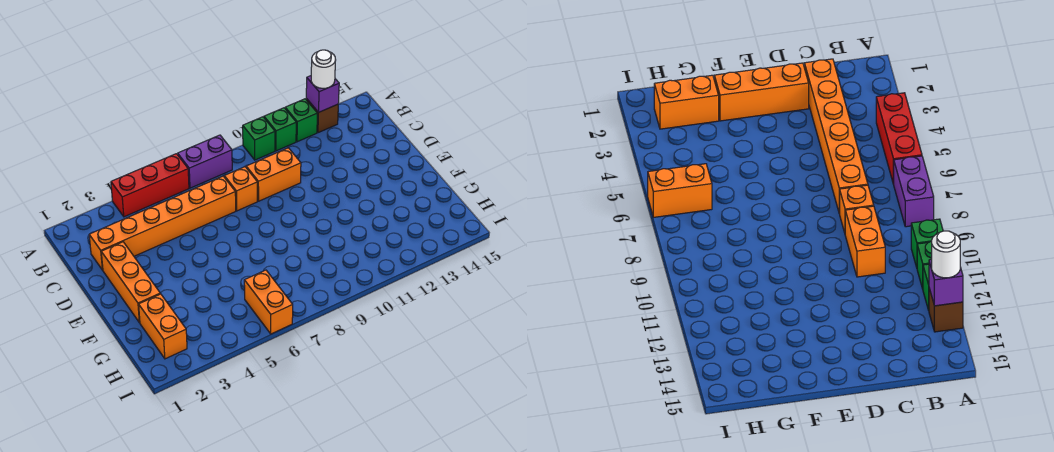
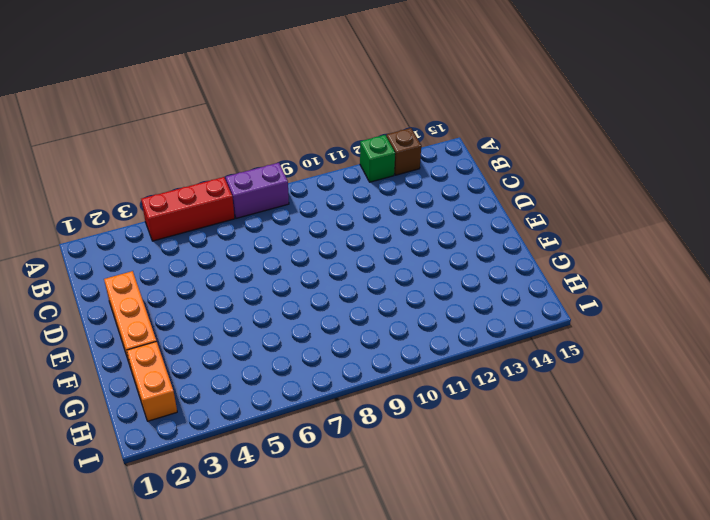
none -> green 1x1 brick [243,117,275,160]
none -> green 1x1 brick [264,108,296,151]
none -> orange 1x6 brick [89,176,236,270]

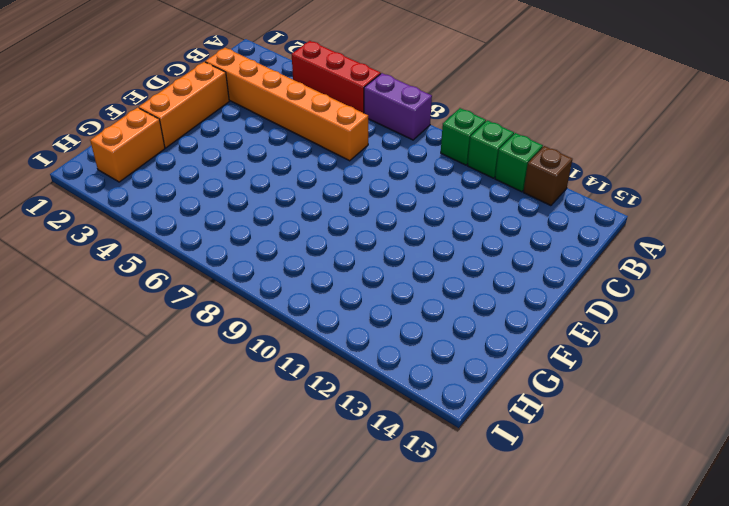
none -> orange 1x1 brick [224,167,257,211]
none -> orange 1x2 brick [246,148,301,201]
none -> orange 1x2 brick [244,270,293,334]

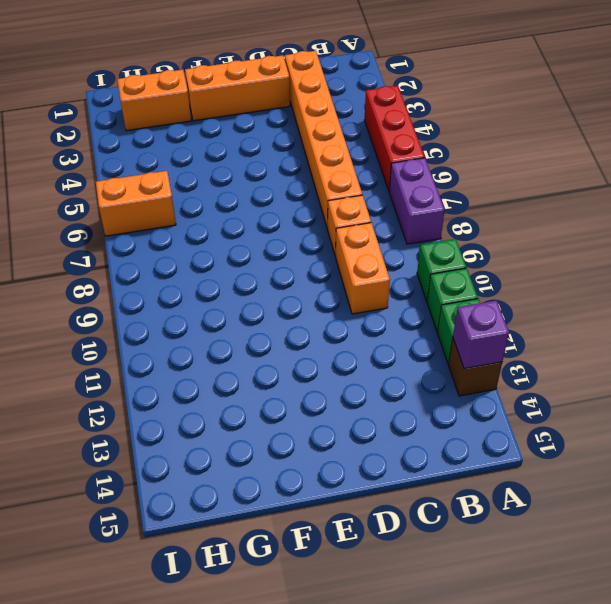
none -> white 1x1 round brick [311,50,336,88]

